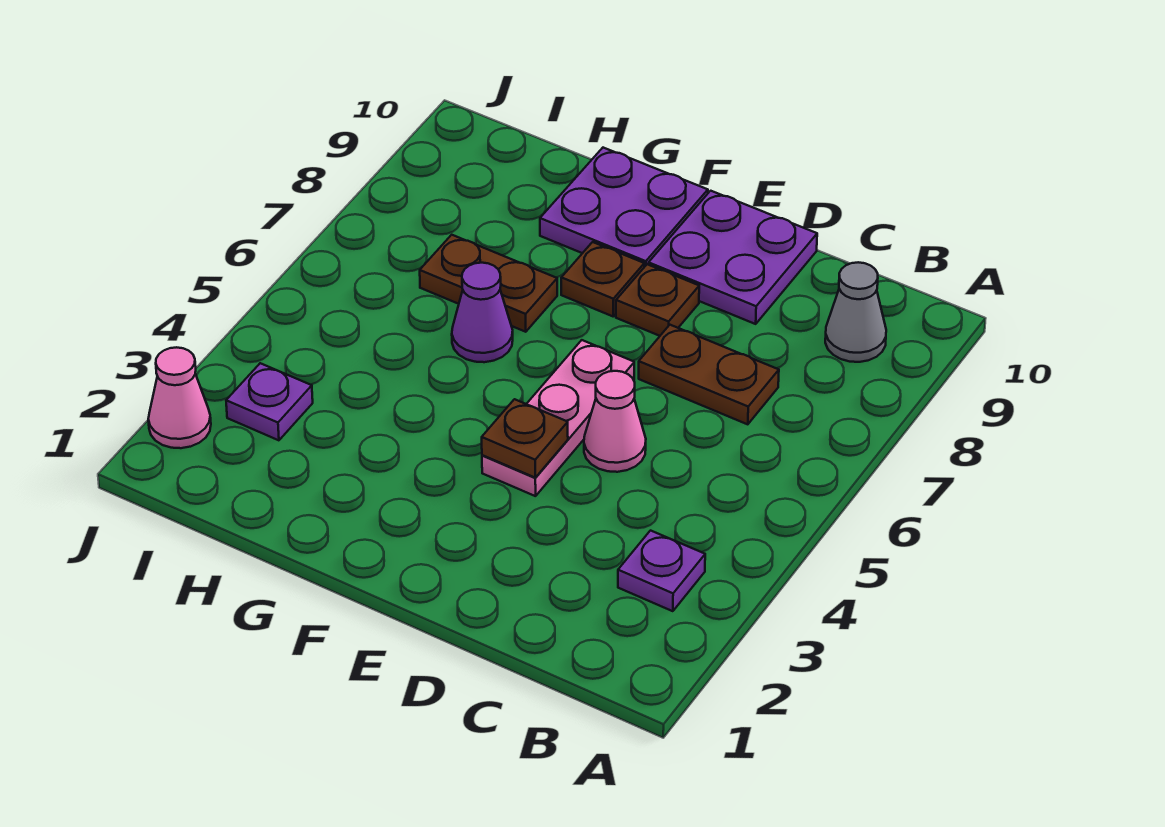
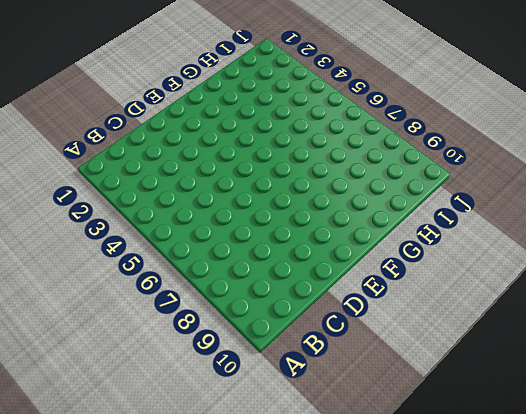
none -> purple 1x1 plate [618,531,705,611]
none -> grey 1x1 cone [825,262,886,362]
none -> brown 1x2 plate [639,325,779,424]

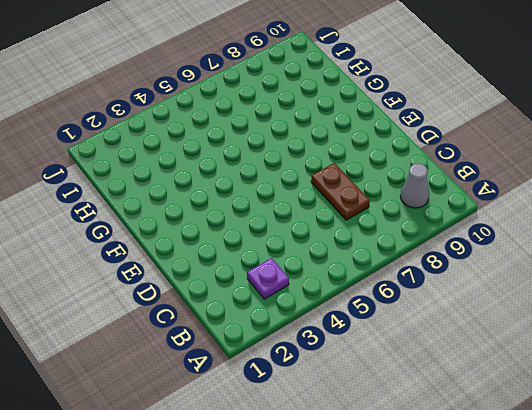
none -> pink 1x1 cone [584,371,646,472]
none -> purple 2x2 plate [649,191,817,324]
none -> pink 1x3 plate [482,340,634,496]

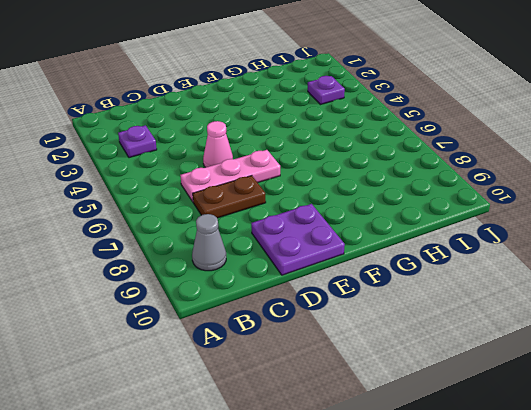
pink 1x3 plate [180,150,280,202] -> pink 1x3 plate turned to [482,340,634,496]
none -> brown 1x1 plate [616,264,699,336]
none -> brown 1x1 plate [561,242,644,316]
none -> purple 2x2 plate [540,148,708,267]

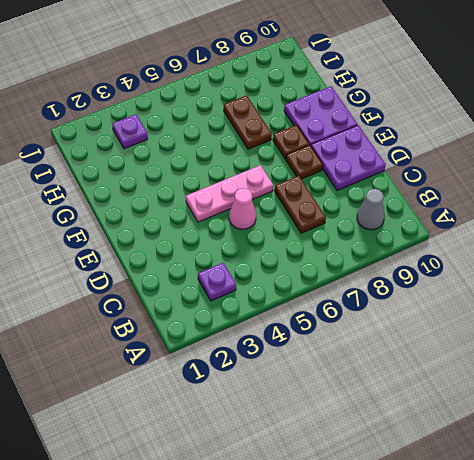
none -> purple 1x1 cone [452,263,513,362]
none -> pink 1x1 cone [148,347,211,448]
none -> brown 1x1 plate [482,399,568,477]

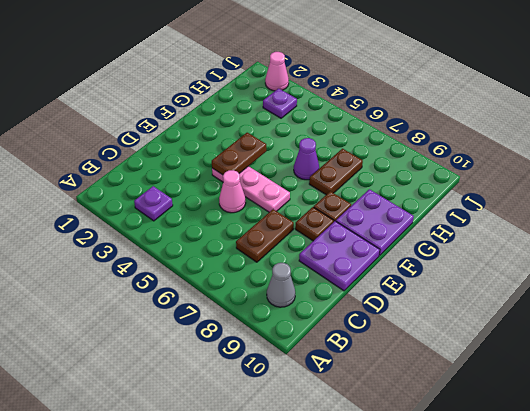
brown 1x2 plate [212,133,266,175] -> brown 1x1 plate [482,399,568,477]

